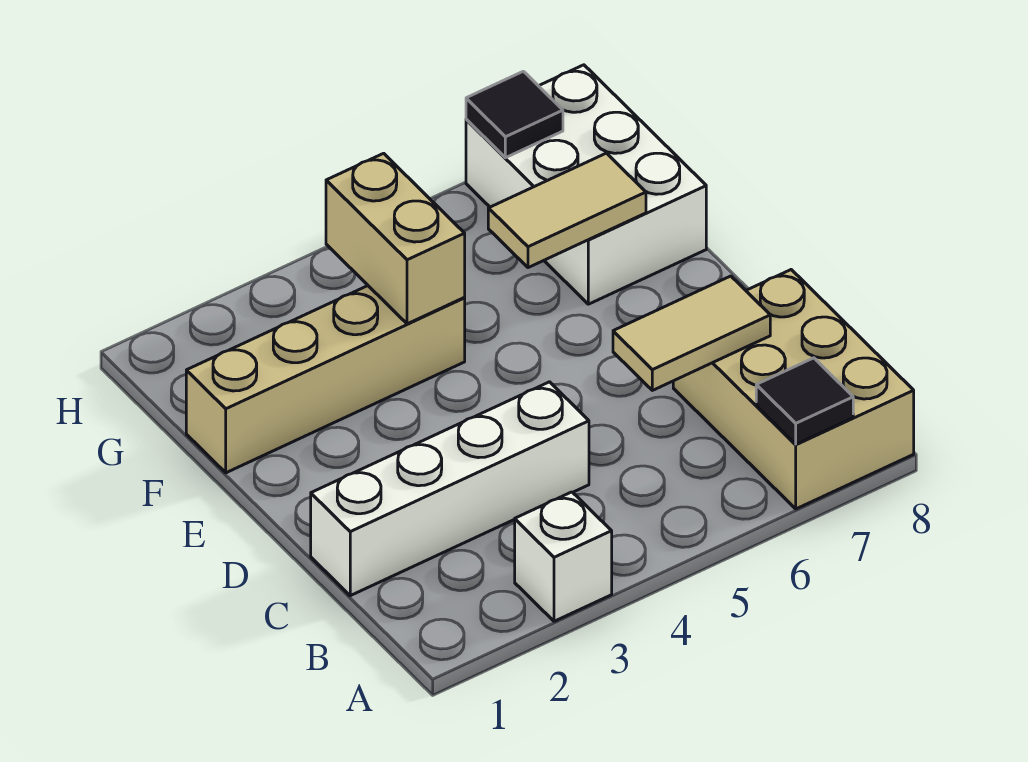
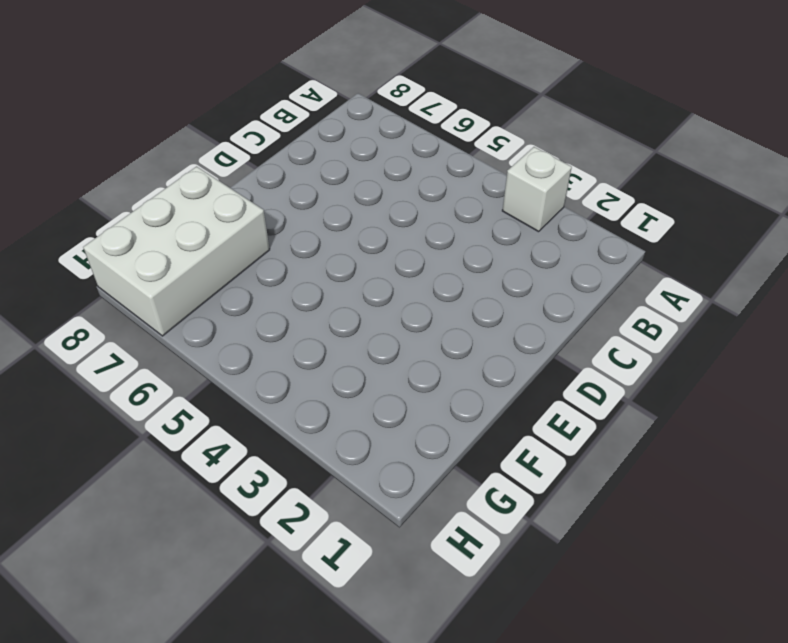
none -> tan 2x3 brick [673,270,914,509]
none -> white 1x4 brick [311,382,589,596]

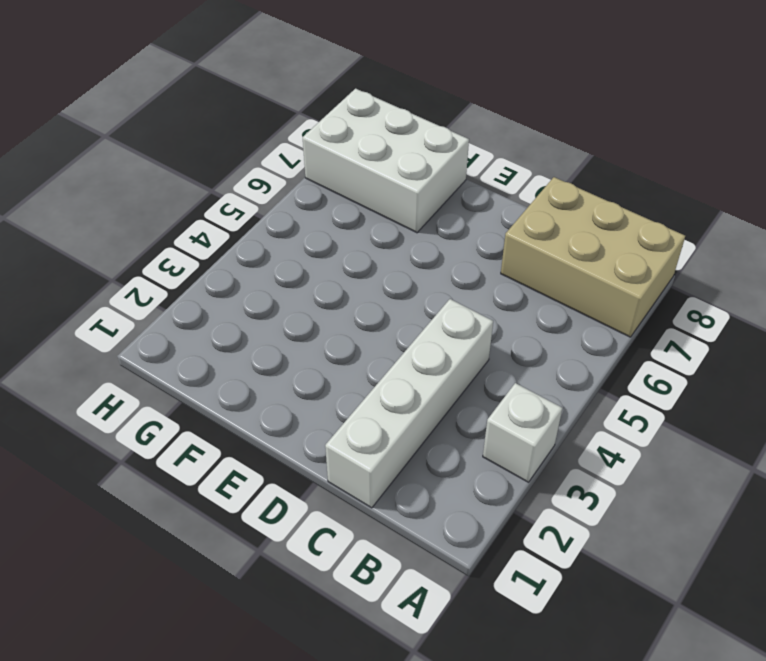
none -> tan 1x4 brick [186,286,465,473]
none -> black 1x1 tile [756,358,853,444]

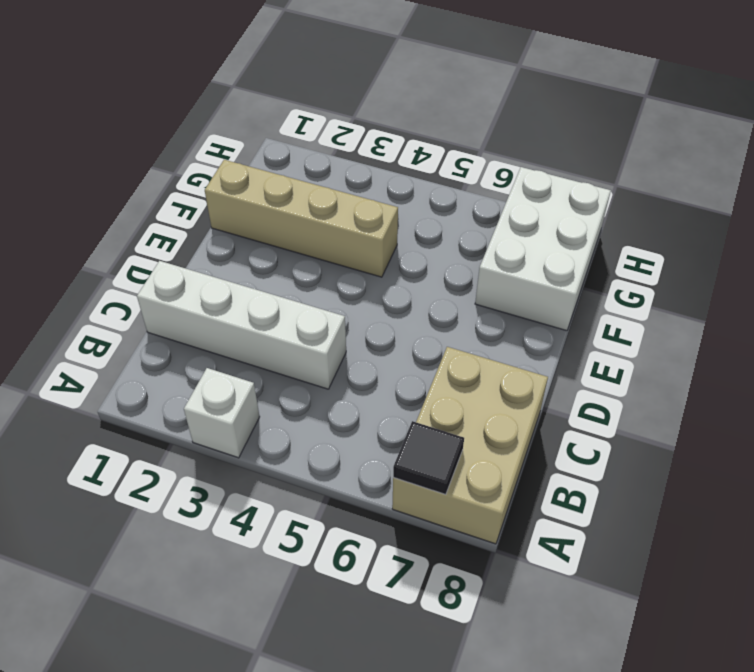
none -> tan 1x2 tile [613,276,770,390]
none -> tan 1x2 brick [326,153,465,324]

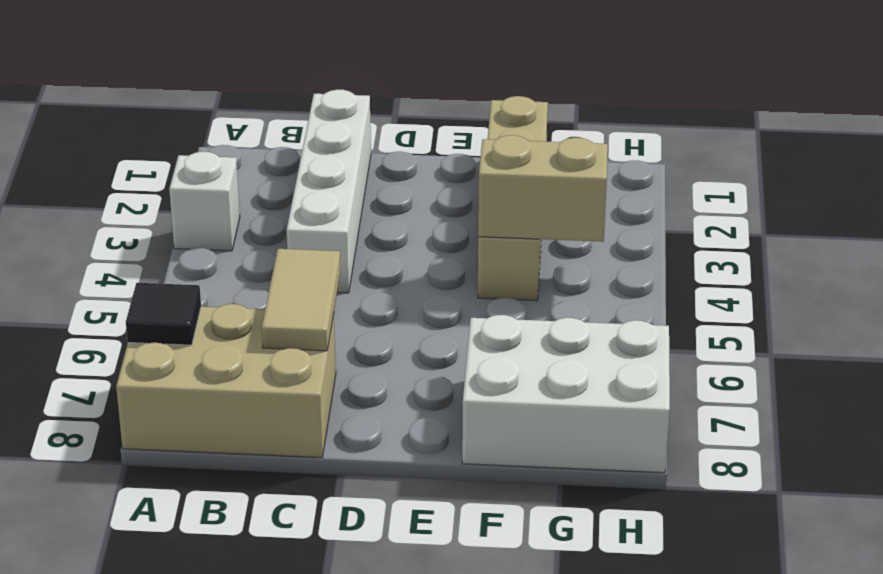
none -> tan 1x2 tile [488,153,646,268]
none -> black 1x1 tile [466,71,563,158]

